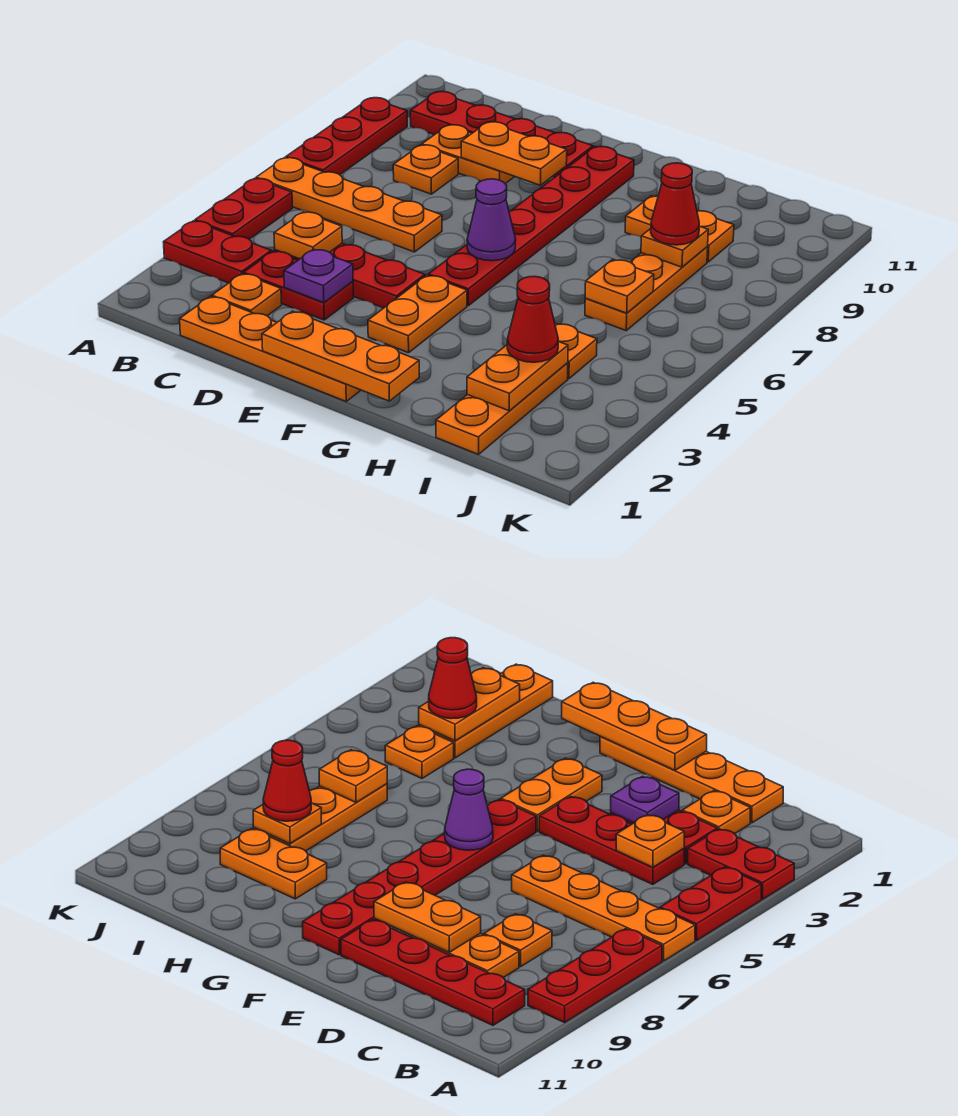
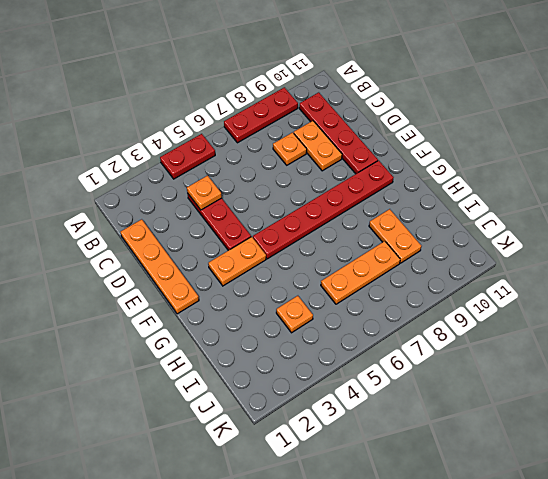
none -> red 1x2 plate [164,221,271,283]
none -> orange 1x4 plate [256,158,442,252]
none -> orange 1x1 plate [212,274,282,316]

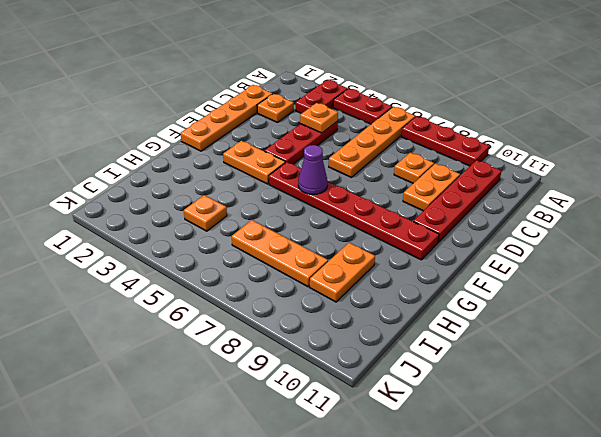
none -> red 1x2 plate [244,251,354,320]
none -> orange 1x3 plate [436,363,568,454]
none -> purple 1x1 plate [284,249,353,303]

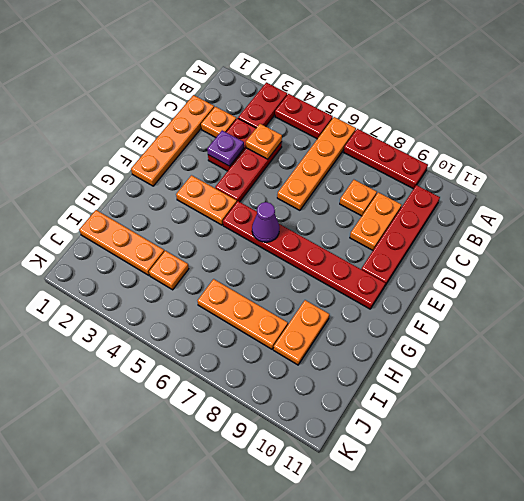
none -> orange 1x2 plate [461,122,567,185]
none -> orange 1x3 plate [262,311,419,401]
none -> orange 1x2 plate [467,342,568,411]

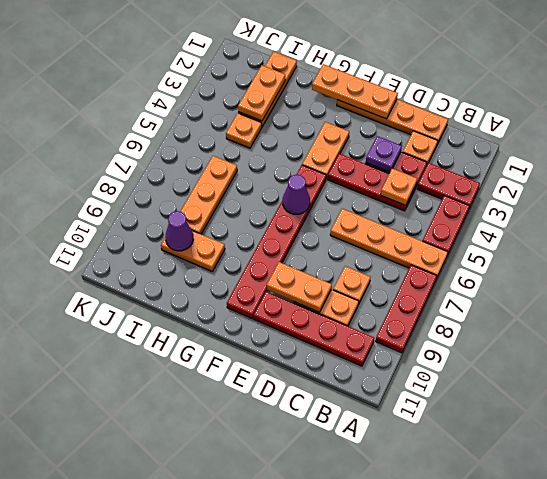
purple 1x1 cone [165,211,193,251] -> none
none -> orange 1x1 plate [585,260,654,313]
none -> orange 1x1 plate [641,226,708,267]
none -> red 1x1 cone [507,276,559,362]

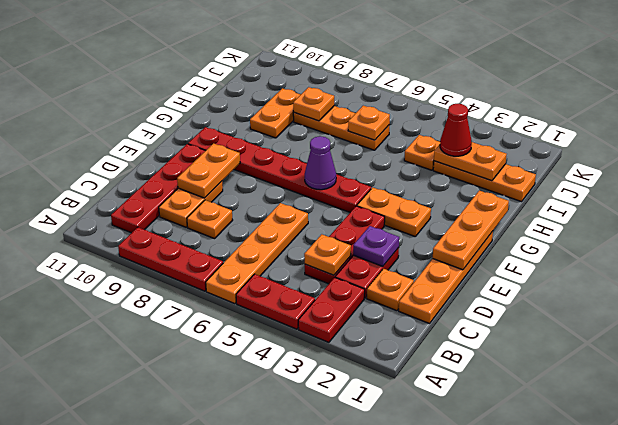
none -> red 1x1 cone [651,163,699,245]

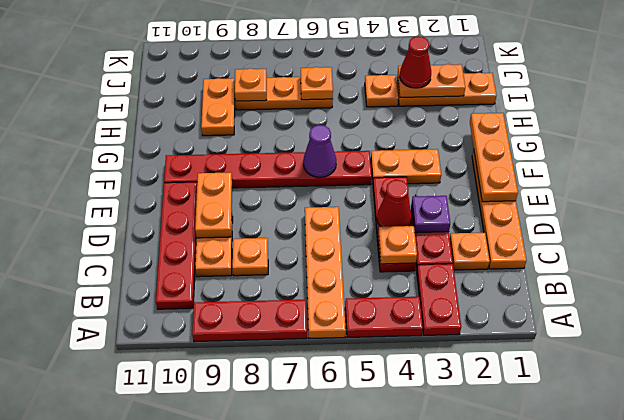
red 1x1 cone [377,180,412,227] -> red 1x1 cone moved to [651,163,699,245]

